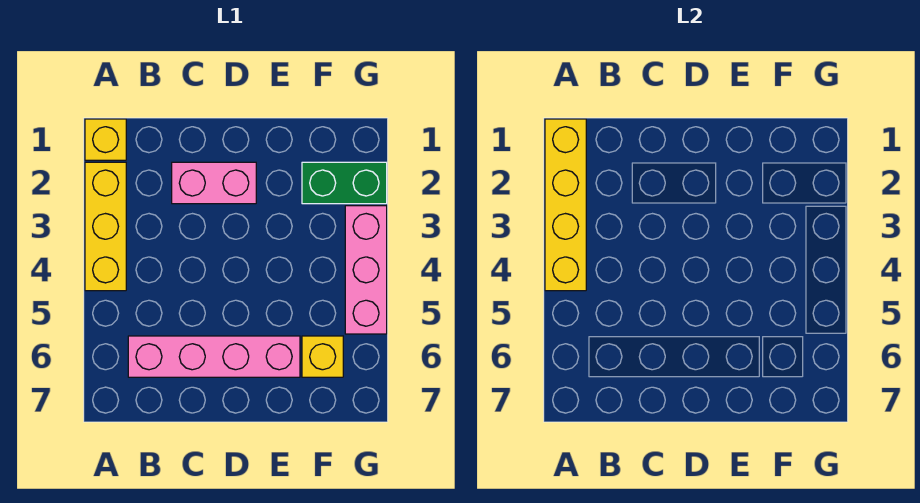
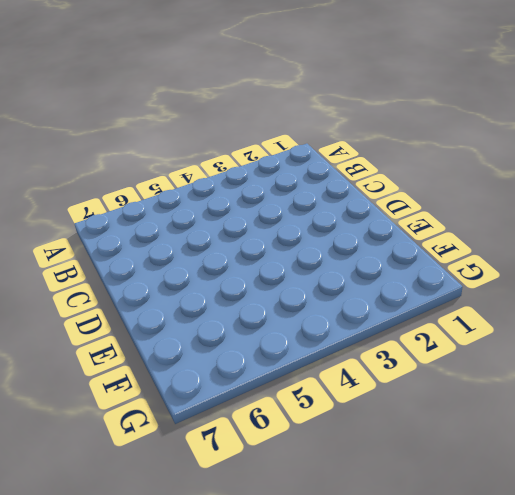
none -> yellow 1x1 brick [85,119,126,160]
none -> yellow 1x3 brick [85,162,126,291]

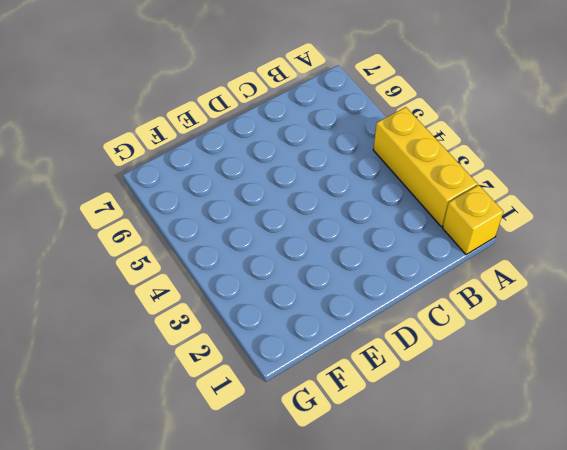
none -> pink 1x4 brick [128,336,300,377]
none -> pink 1x2 brick [172,162,256,204]

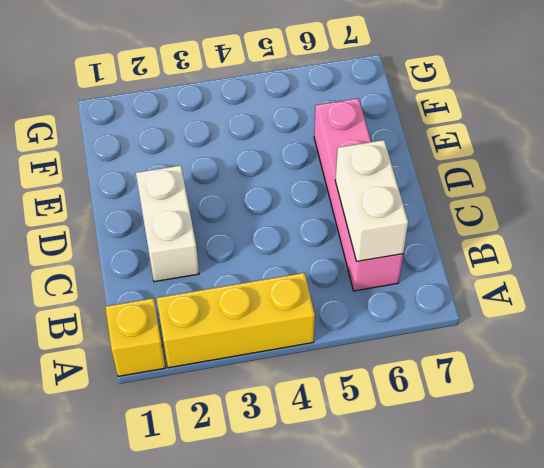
white 1x2 brick [335,140,408,262] -> none
white 1x2 brick [136,165,199,282] -> pink 1x2 brick [172,162,256,204]
none -> green 1x2 brick [302,162,387,204]
none -> yellow 1x1 brick [302,336,343,377]

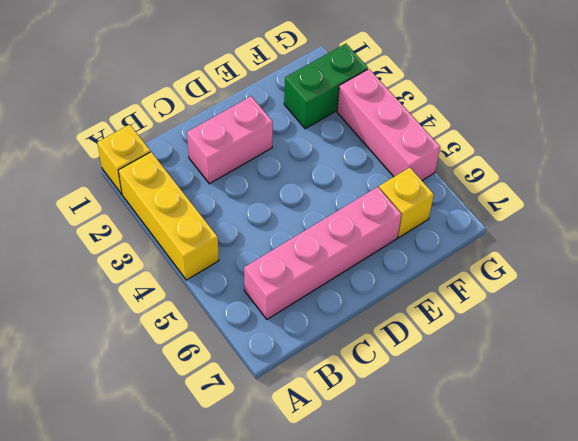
none -> yellow 1x4 brick [545,119,586,291]

